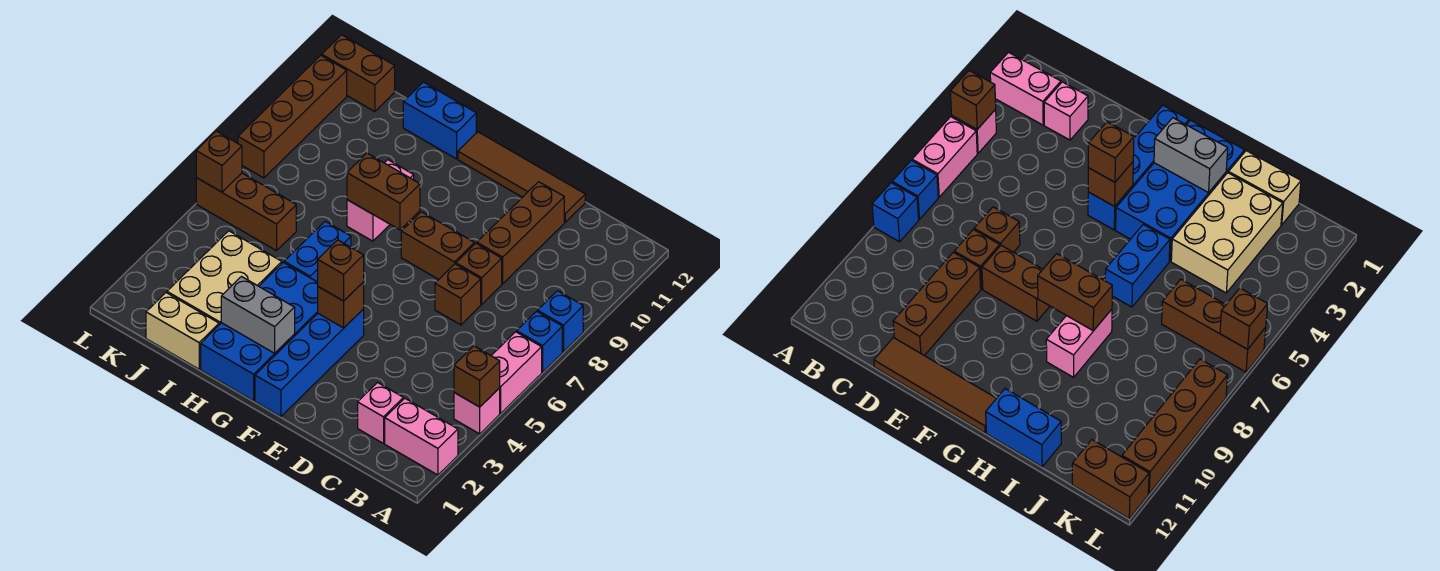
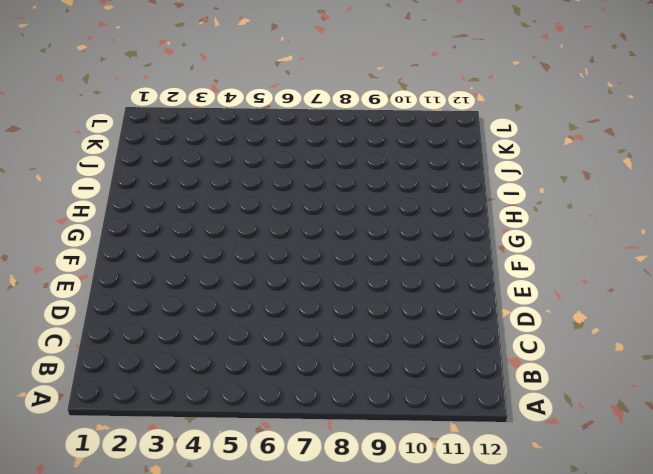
none -> pink 1x2 brick [385,398,458,475]
none -> pink 1x1 brick [454,388,500,434]
none -> pink 1x2 brick [491,332,542,413]

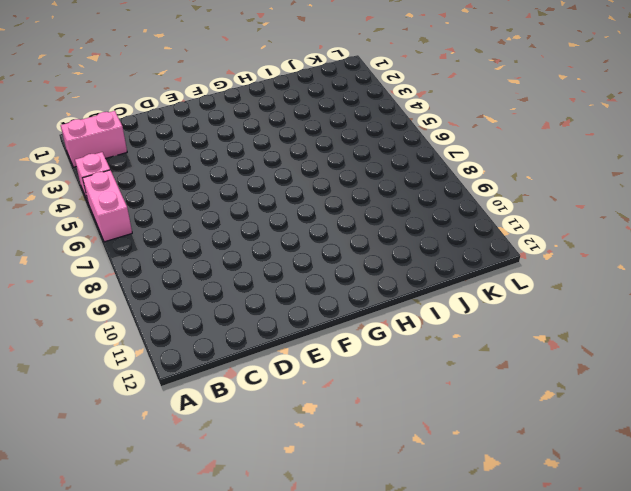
none -> blue 1x1 brick [517,311,562,372]
none -> blue 1x1 brick [538,291,583,352]
none -> pink 1x1 brick [358,383,403,443]

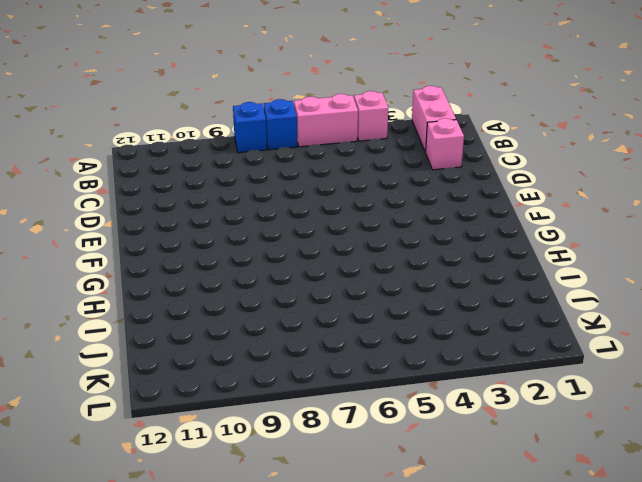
none -> brown 1x1 brick [435,264,481,325]
none -> brown 1x1 brick [456,243,502,304]
none -> brown 1x3 brick [477,182,564,284]

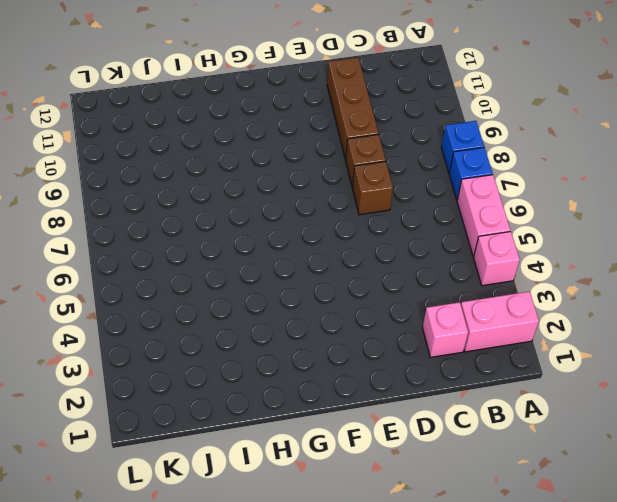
none -> brown 1x4 tile [458,132,585,222]
none -> brown 1x2 brick [401,212,474,279]
none -> blue 1x4 brick [255,309,364,417]

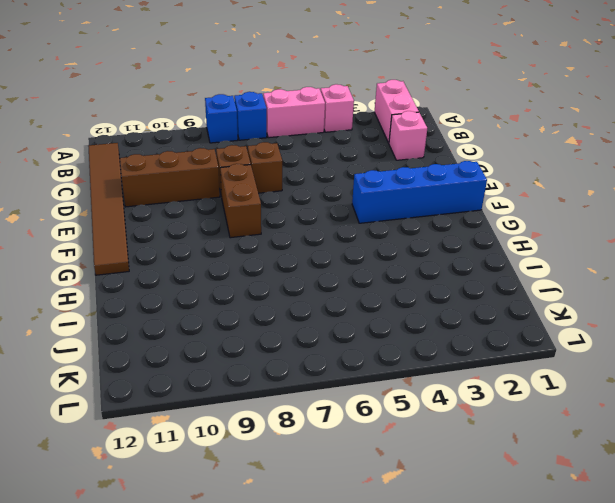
brown 1x6 tile [88,143,129,275] -> brown 1x4 tile [458,132,585,222]
none -> blue 2x4 brick [201,262,318,401]
none -> blue 1x2 brick [284,221,351,282]
none -> pink 1x2 brick [347,160,414,241]

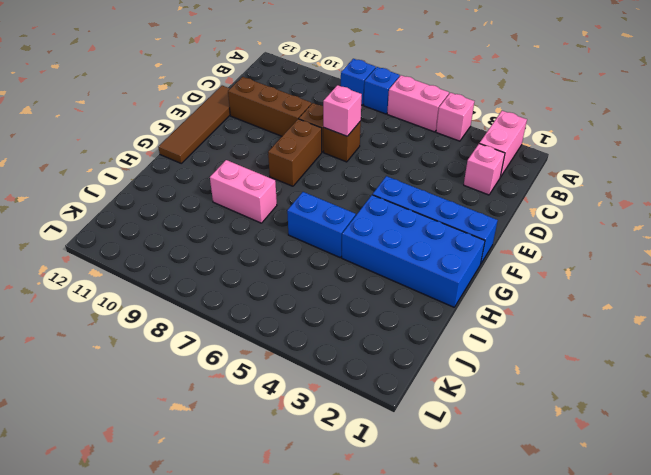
pink 1x1 brick [323,85,362,136] -> none
none -> blue 1x2 brick [403,82,476,159]
none -> tan 1x2 brick [146,293,219,369]
none -> tan 2x3 brick [167,231,282,325]

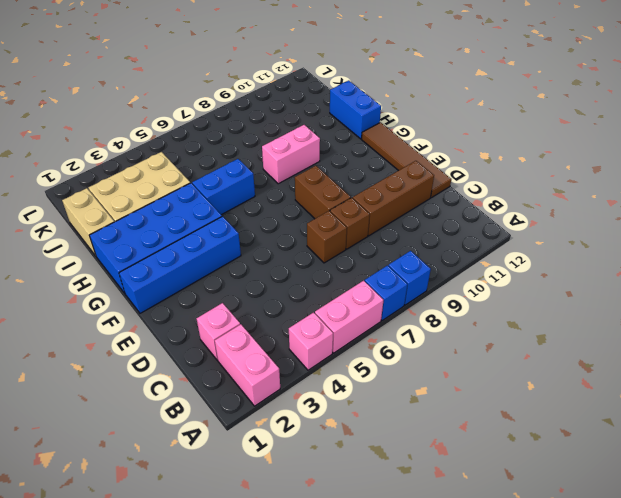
none -> brown 1x3 brick [196,173,296,251]
none -> brown 1x2 brick [322,35,395,112]
none -> brown 1x4 brick [238,55,347,178]

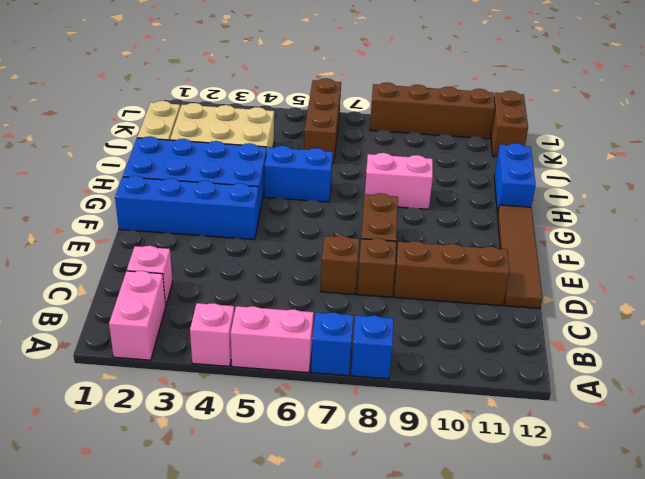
none -> brown 1x1 brick [454,346,500,407]
none -> brown 1x1 brick [318,282,364,328]
none -> grey 1x2 brick [221,277,295,353]

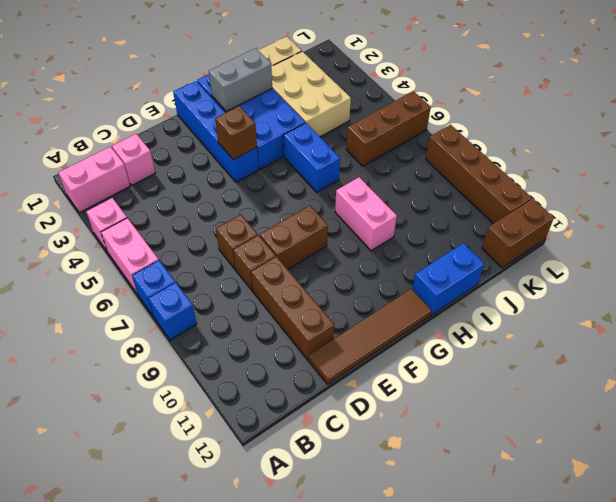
none -> brown 1x1 brick [454,346,500,407]
none -> brown 1x2 brick [347,153,420,230]
none -> brown 1x1 brick [196,131,242,192]

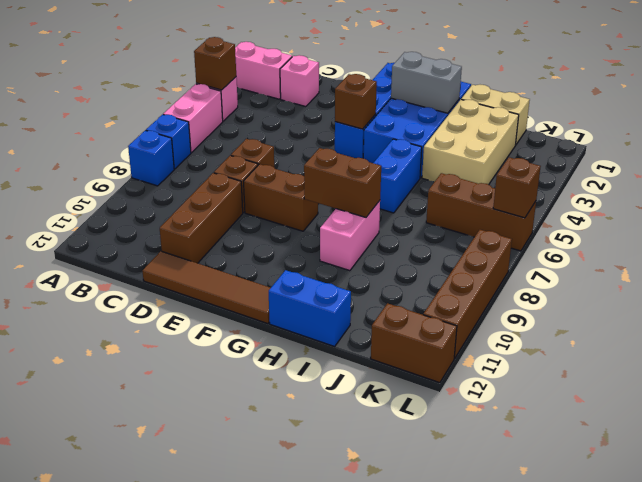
none -> brown 1x1 brick [318,240,364,301]

